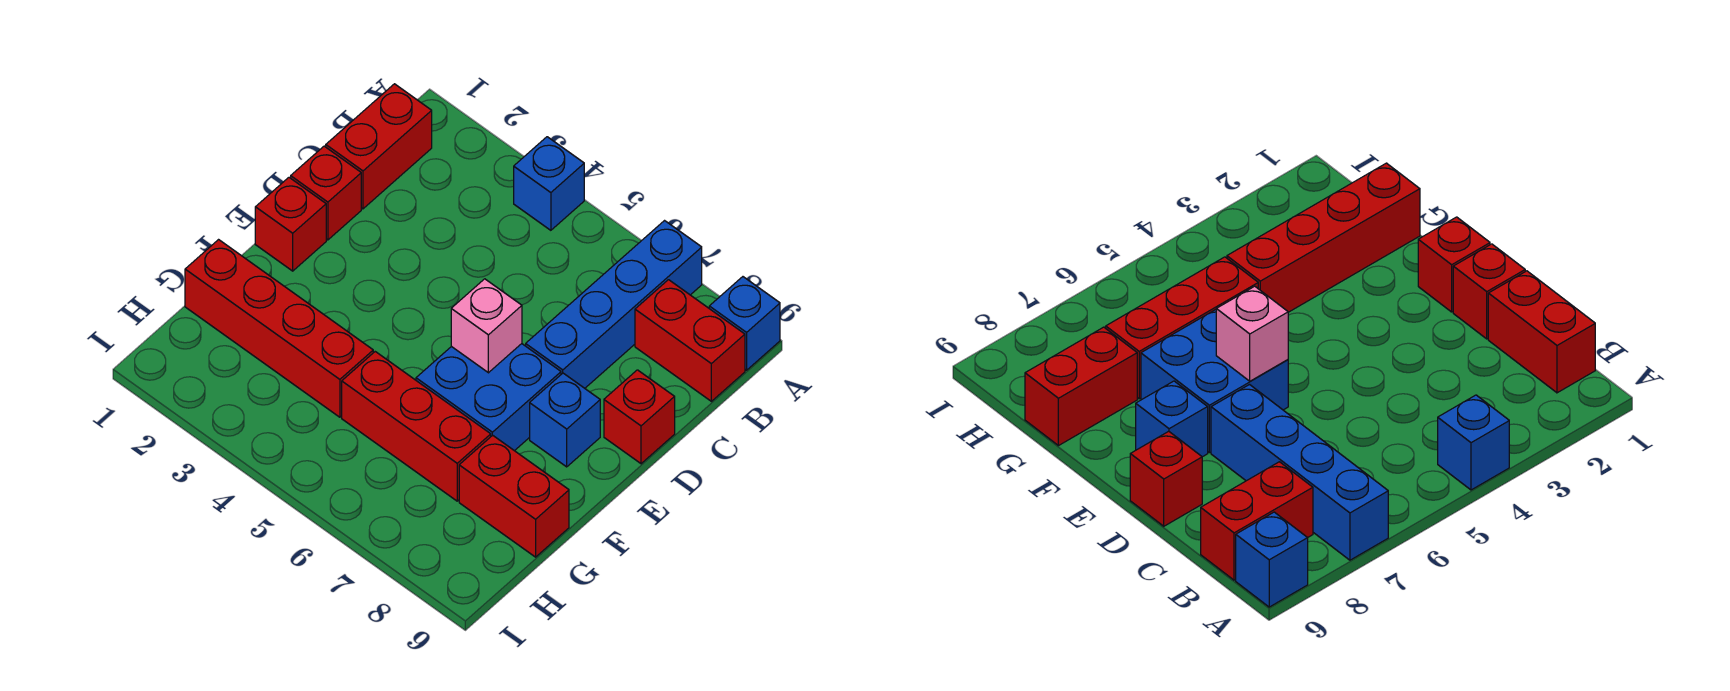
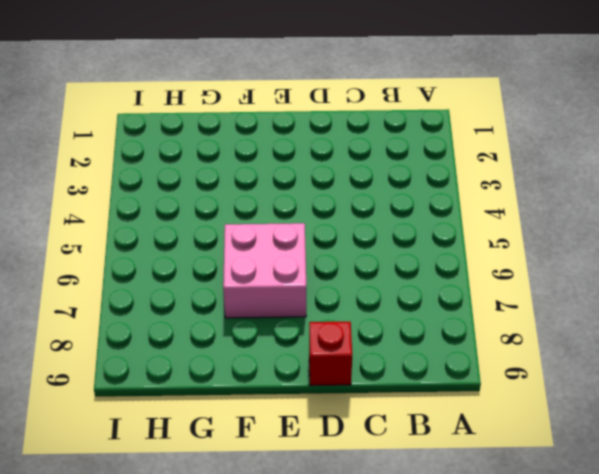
pink 2x2 brick [223,223,306,318] -> blue 2x2 brick [416,344,561,451]
none -> blue 1x1 brick [514,137,584,230]
none -> blue 1x4 brick [526,221,702,388]
none -> blue 1x1 brick [709,277,780,370]

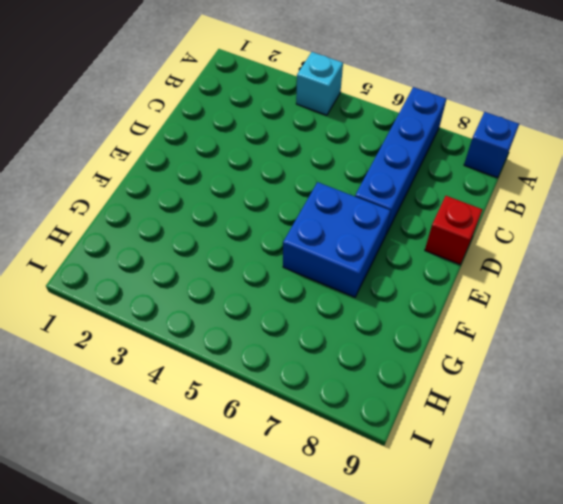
cyan 1x1 brick [296,52,343,115] -> blue 1x1 brick [514,137,584,230]
none -> red 1x2 brick [326,84,432,209]
none -> red 1x2 brick [635,280,745,401]
none -> red 1x1 brick [291,146,361,240]

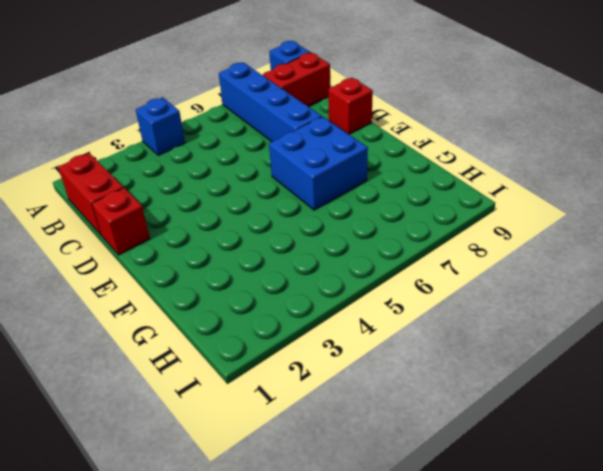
none -> red 1x1 brick [255,178,326,271]
none -> blue 1x1 brick [530,373,600,467]
none -> red 1x4 brick [185,240,373,417]

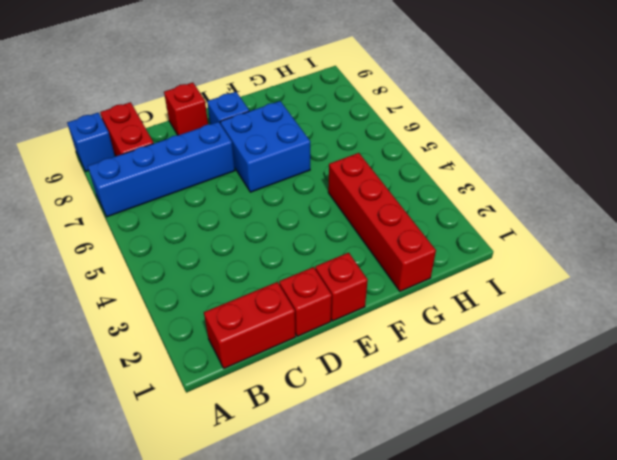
none -> blue 1x1 brick [514,137,584,230]
none -> red 1x3 brick [342,352,491,501]
none -> red 1x2 brick [459,435,569,557]

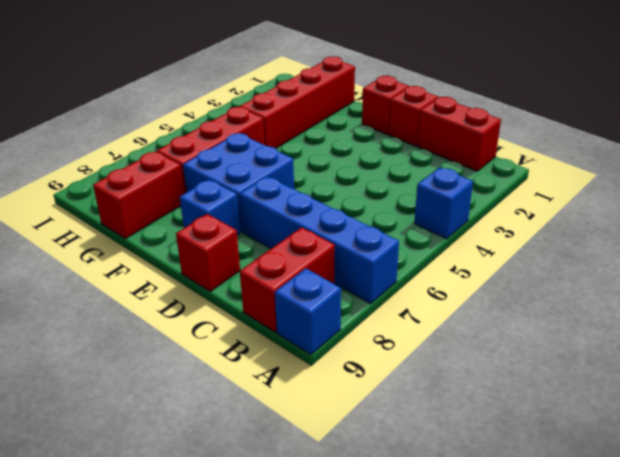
none -> pink 1x1 brick [451,279,522,373]

